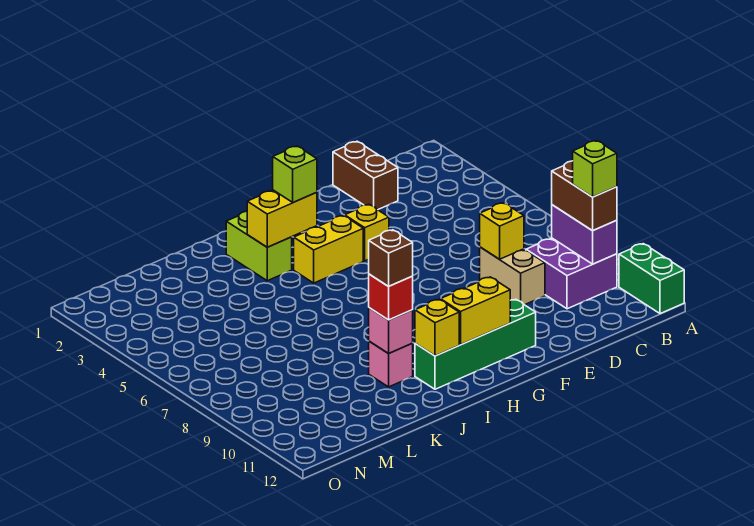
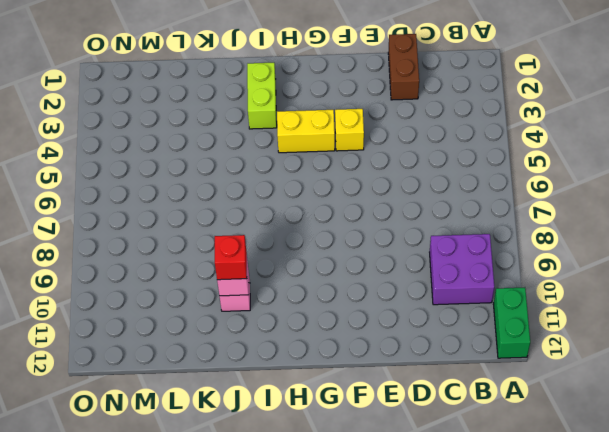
none -> tan 1x2 brick [480,247,545,305]
none -> green 1x4 brick [415,299,536,389]
none -> purple 1x2 brick [552,205,617,264]

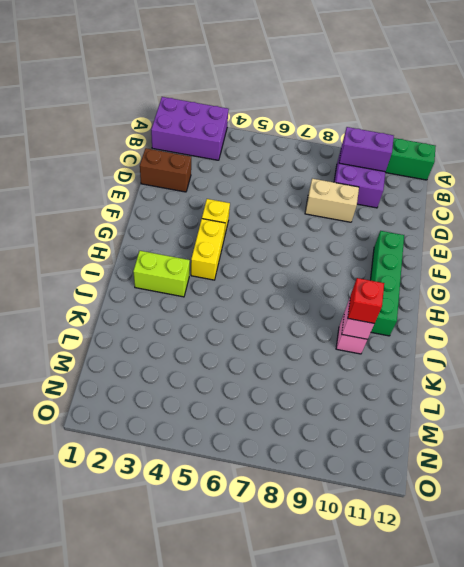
purple 2x3 brick [151,97,229,160] -> none
none -> yellow 1x1 brick [480,203,524,259]
none -> yellow 1x2 brick [441,277,510,345]
none -> yellow 1x2 brick [247,190,317,247]

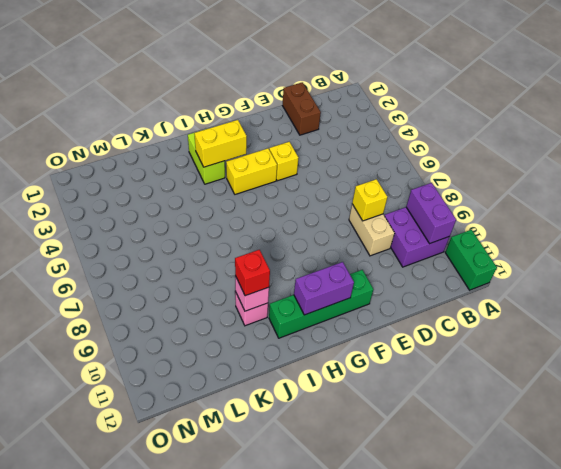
purple 1x2 brick [294,262,354,315] -> yellow 1x2 brick [441,277,510,345]
none -> yellow 1x1 brick [415,299,459,356]
none -> brown 1x2 brick [552,161,617,231]
none -> lime 1x1 brick [273,146,317,202]

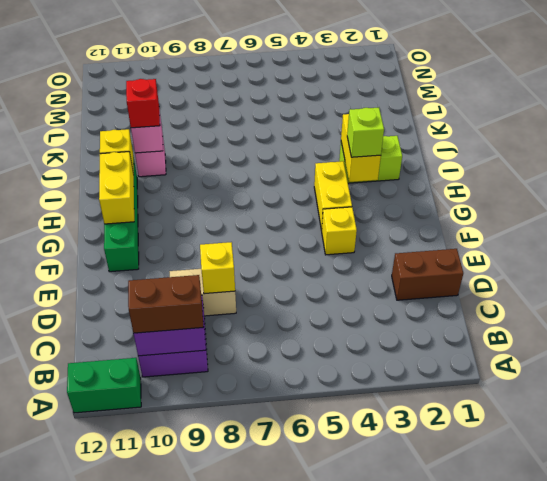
none -> lime 1x1 brick [573,141,617,197]
none -> brown 1x1 brick [369,230,413,286]

